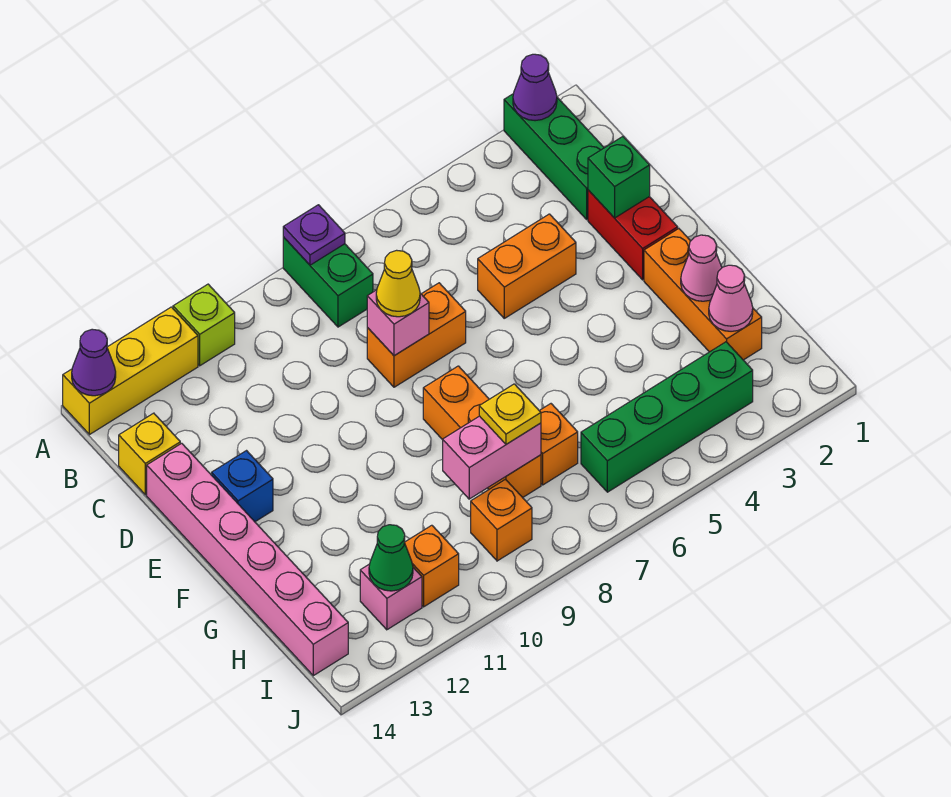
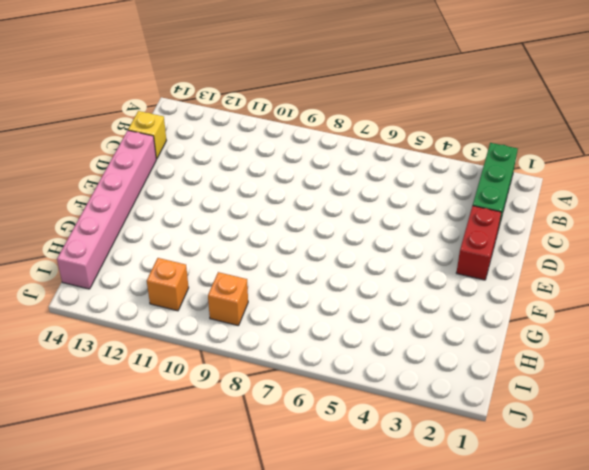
none -> green 1x2 brick [283,237,373,327]
none -> lime 1x1 brick [173,284,235,366]
none -> yellow 1x3 brick [63,307,198,435]

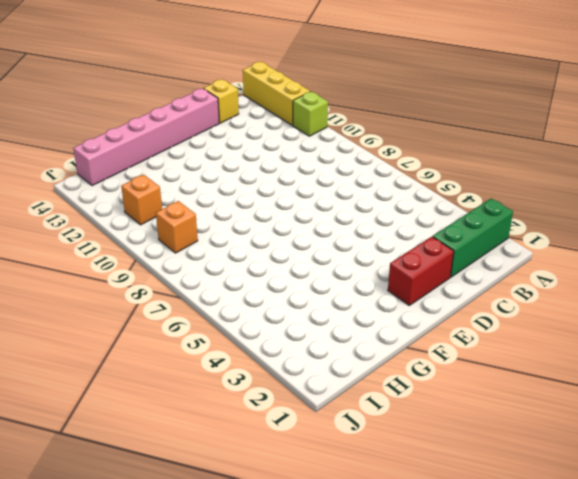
none -> green 1x2 brick [283,237,373,327]
none -> orange 1x2 brick [478,214,576,318]
none -> orange 1x2 brick [367,283,466,387]

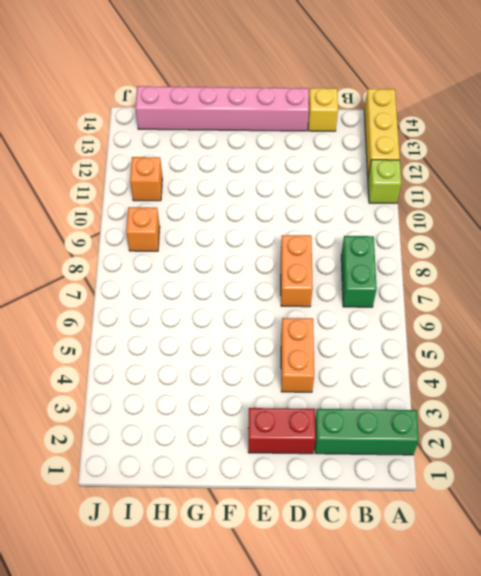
green 1x2 brick [341,236,377,307] -> green 1x2 brick turned to [283,237,373,327]
none -> blue 1x1 brick [212,451,273,522]
none -> orange 1x3 brick [644,229,762,360]
none -> orange 1x3 brick [423,366,541,498]

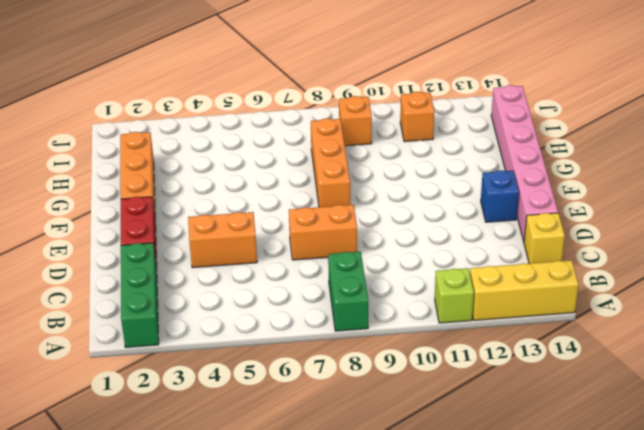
none -> orange 1x1 brick [539,404,578,485]
none -> green 1x4 brick [581,342,753,492]
none -> pink 1x1 brick [360,564,422,630]

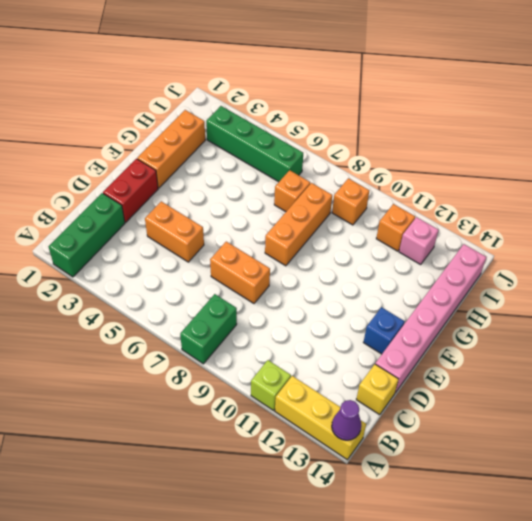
none -> purple 1x1 cone [513,54,557,121]
none -> purple 1x1 plate [283,205,345,265]
none -> green 1x1 brick [588,137,650,218]

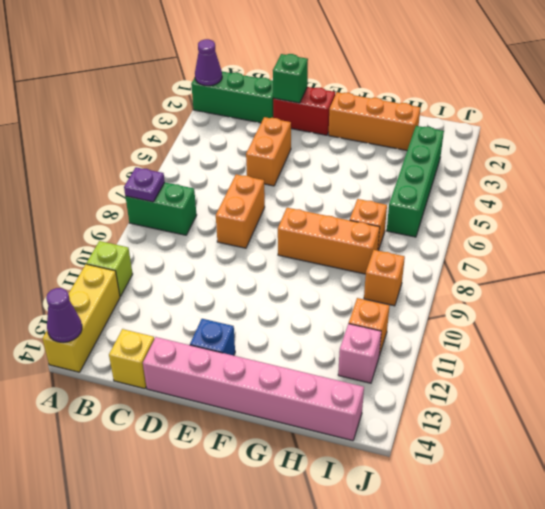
none -> pink 1x1 brick [367,290,429,356]
none -> pink 1x1 cone [681,235,722,301]
none -> pink 1x1 cone [709,265,753,331]

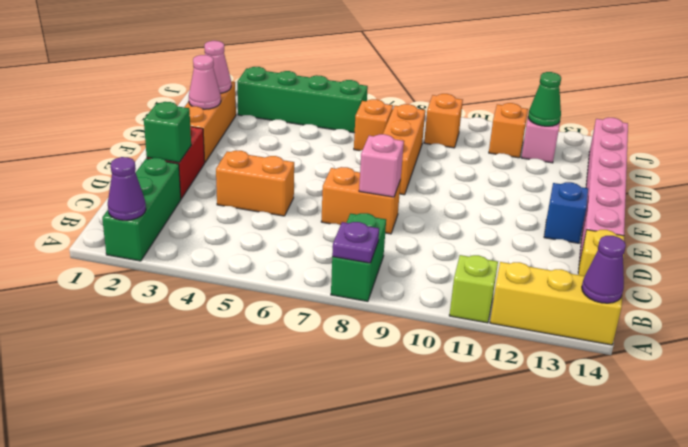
none -> pink 1x2 brick [443,416,541,499]
none -> yellow 1x1 cone [376,250,420,317]
none -> yellow 1x1 plate [479,384,541,444]

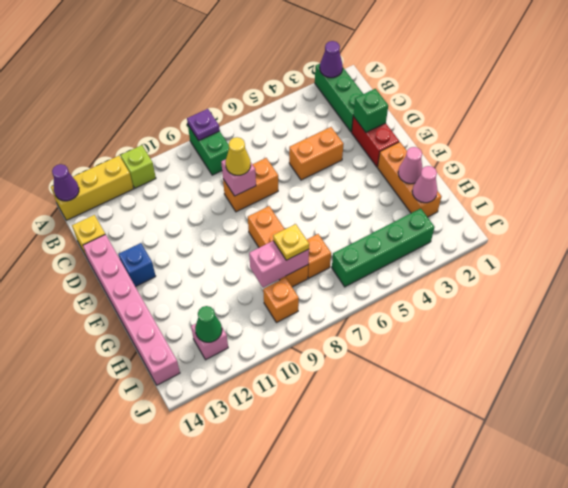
none -> orange 1x1 brick [404,525,459,607]

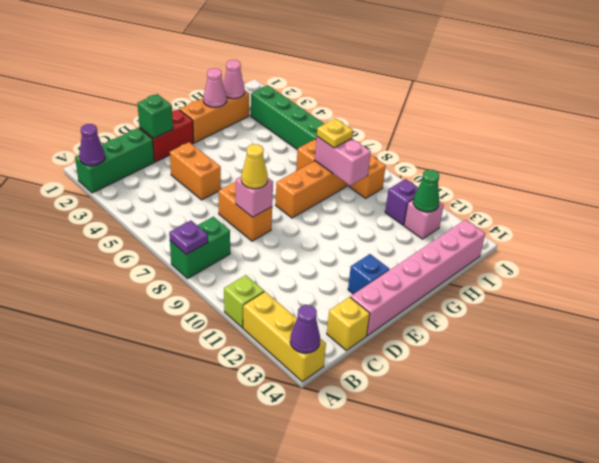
purple 1x1 brick [385,179,418,225] -> orange 1x1 brick [404,525,459,607]

